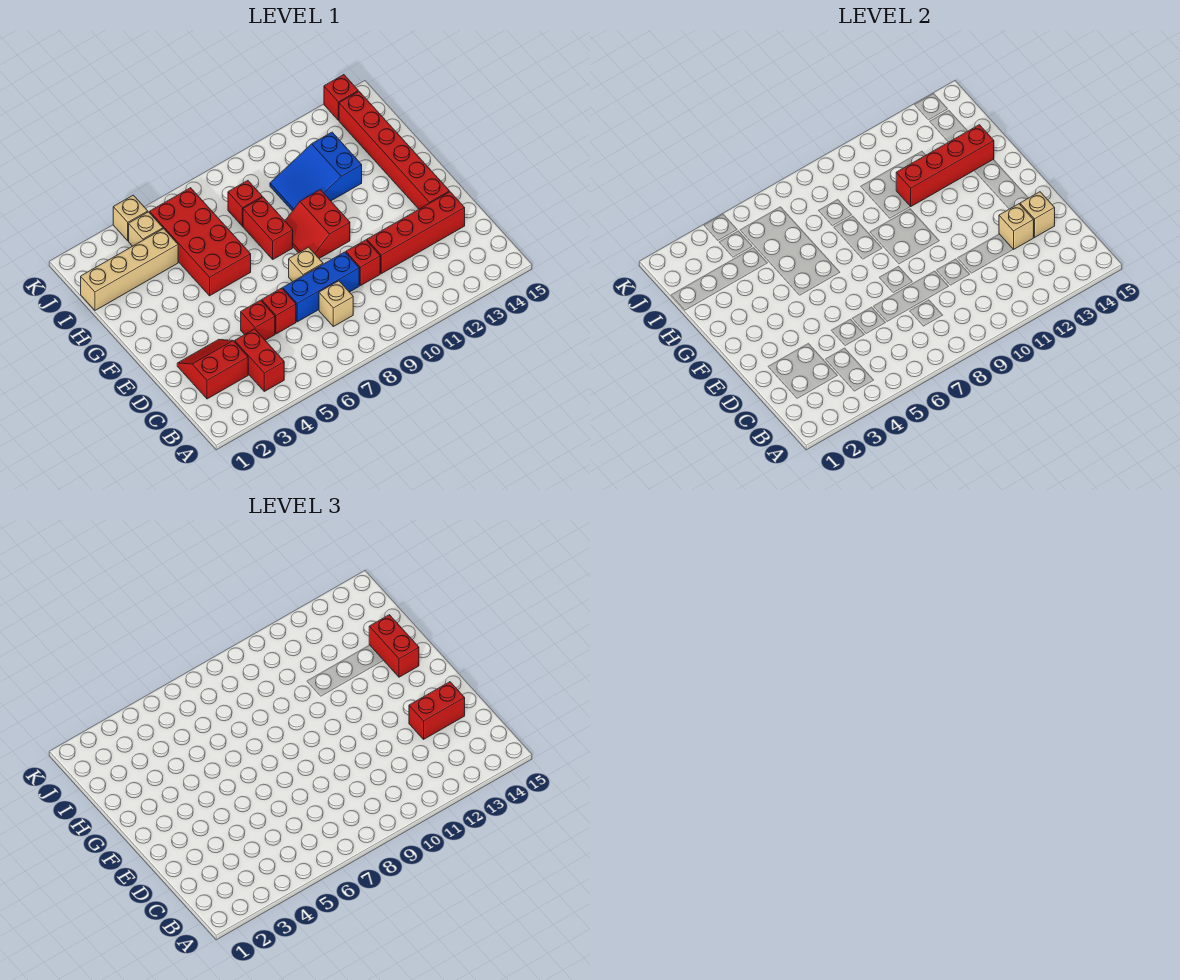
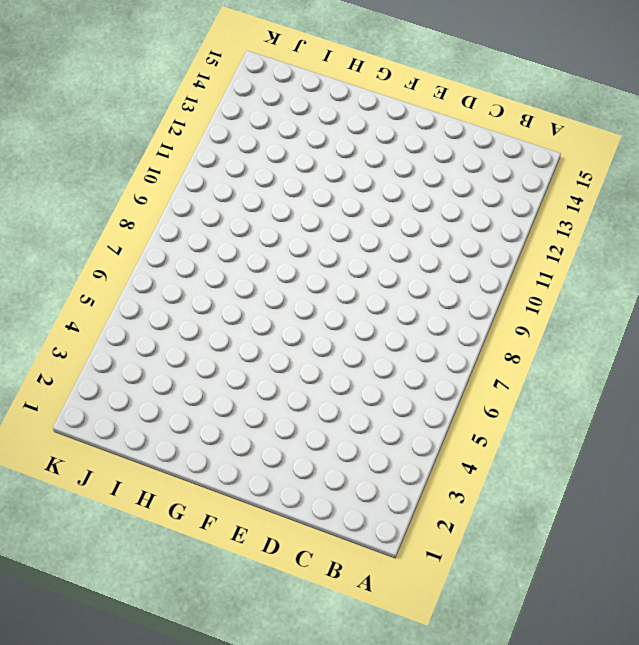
none -> red 1x2 brick [235,329,284,391]
none -> red 2x2 slope [177,339,248,399]
none -> tan 1x1 brick [319,281,353,327]

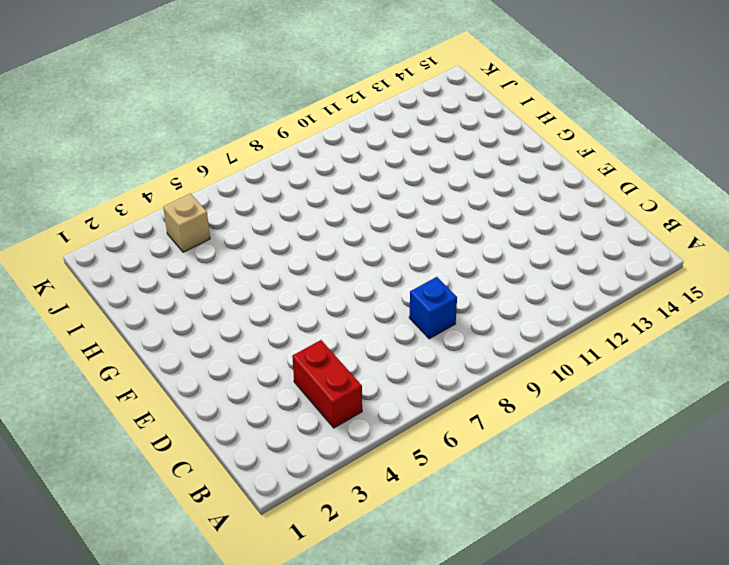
blue 1x1 brick [409,277,457,339] -> tan 1x1 brick [319,281,353,327]
none -> red 2x2 slope [177,339,248,399]
none -> red 1x1 brick [241,300,275,340]
none -> red 1x1 brick [262,288,296,334]

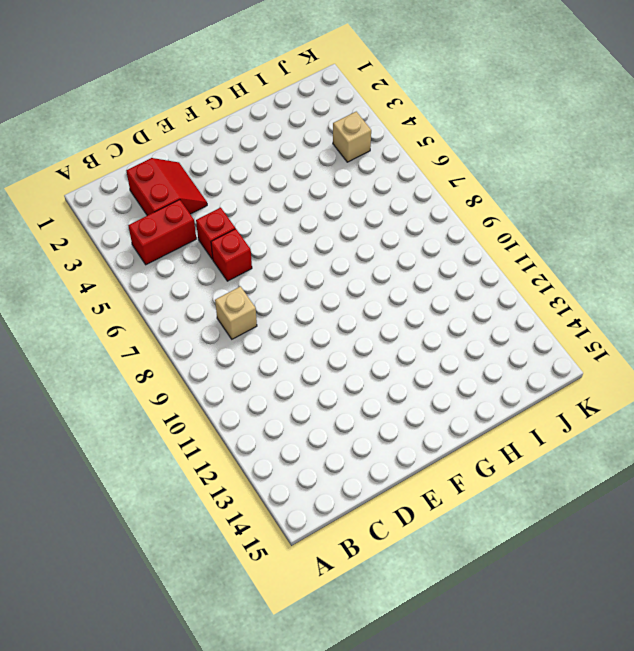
none -> blue 1x3 brick [283,252,359,322]
none -> red 1x1 brick [346,240,380,286]
none -> red 1x4 brick [367,192,465,274]

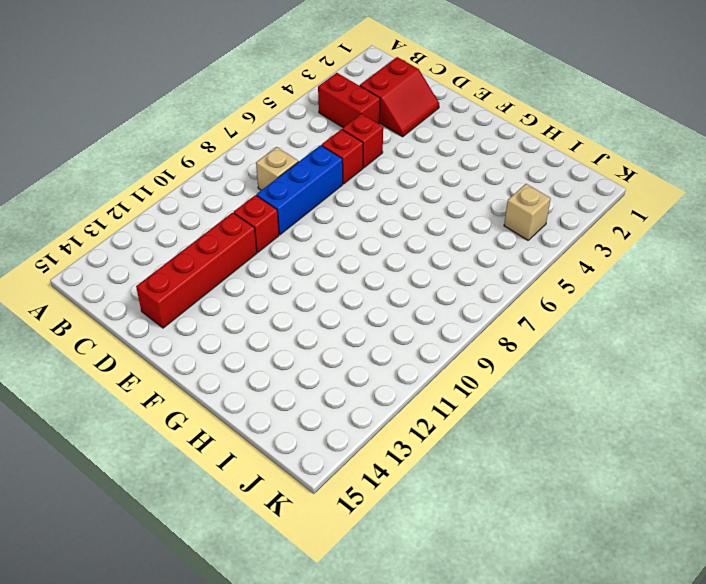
none -> tan 1x1 brick [289,247,323,282]
none -> red 1x6 brick [339,91,449,209]
none -> red 2x2 slope [285,190,350,258]

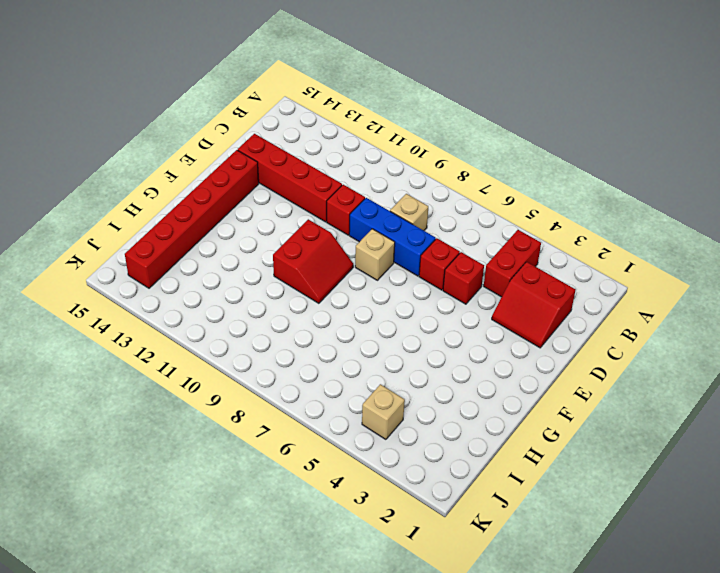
none -> red 2x4 brick [150,188,251,296]
none -> red 1x2 brick [243,197,293,259]
none -> blue 2x3 slope [270,132,362,211]

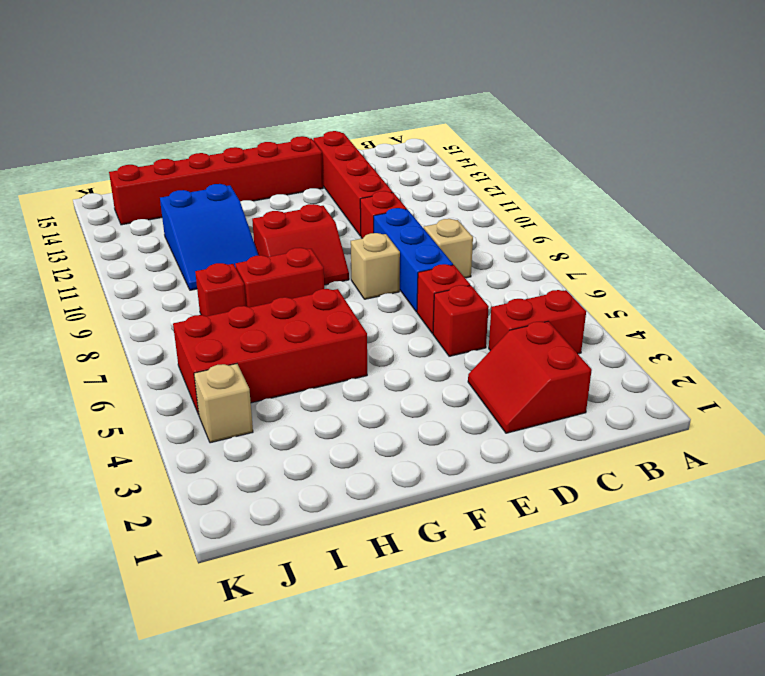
none -> tan 1x4 brick [81,229,178,310]
none -> tan 1x1 brick [113,195,148,241]
none -> red 1x1 brick [324,75,358,120]

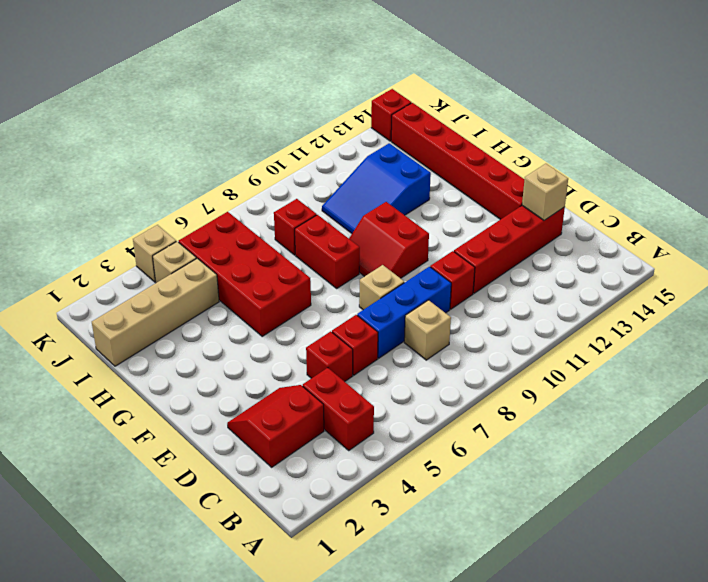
none -> tan 1x1 brick [999,204,1034,250]
none -> red 1x4 brick [896,125,994,207]
none -> red 1x2 brick [409,682,465,739]

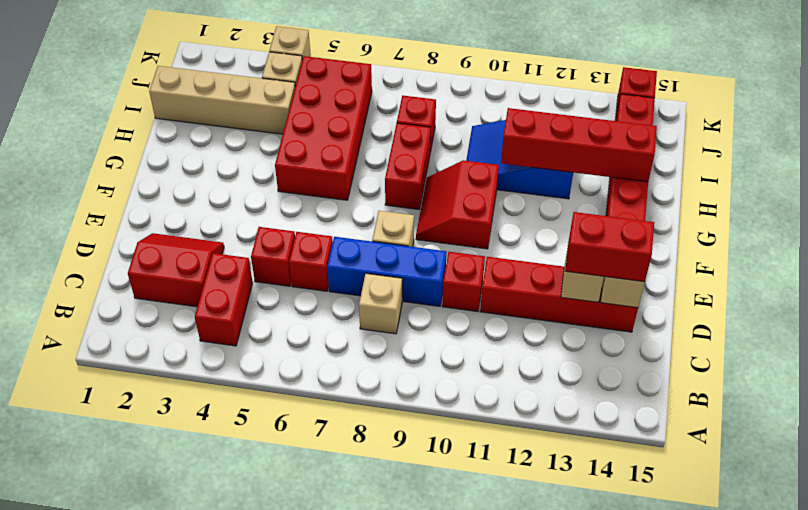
none -> red 1x2 brick [369,615,419,677]

